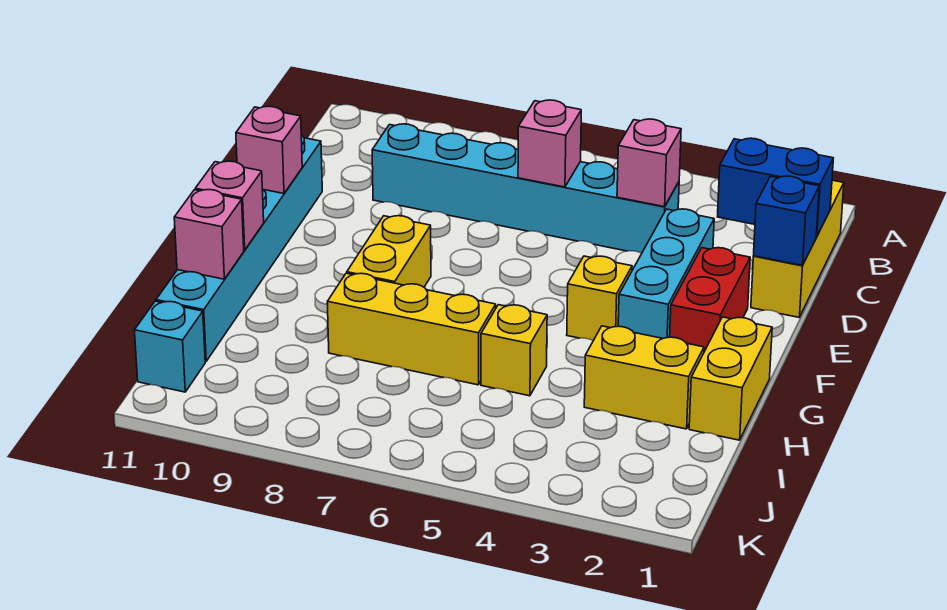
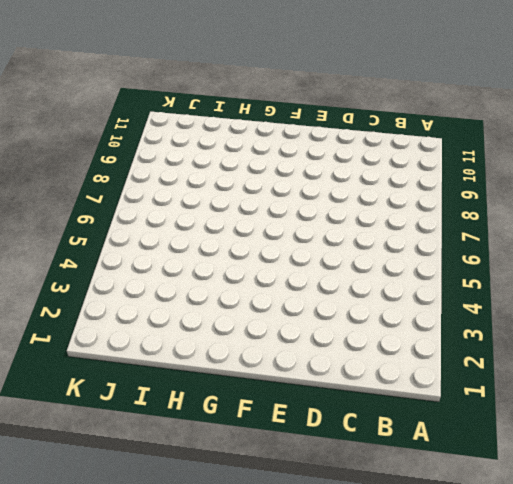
none -> yellow 1x3 brick [751,180,844,317]
none -> cyan 1x6 brick [372,124,679,253]
none -> cyan 1x3 brick [618,209,714,339]

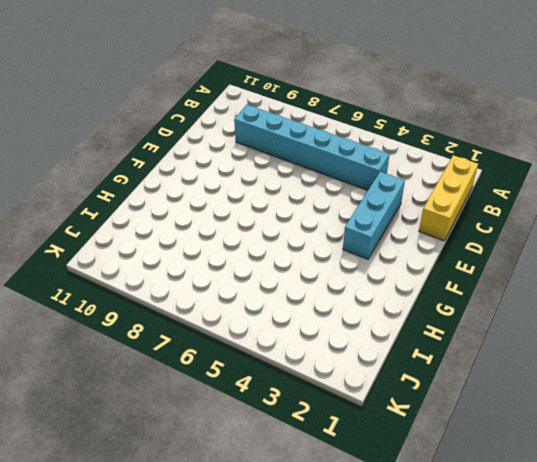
none -> cyan 1x6 brick [156,135,322,361]
none -> red 1x2 brick [670,248,750,352]
none -> yellow 1x1 brick [567,256,632,341]

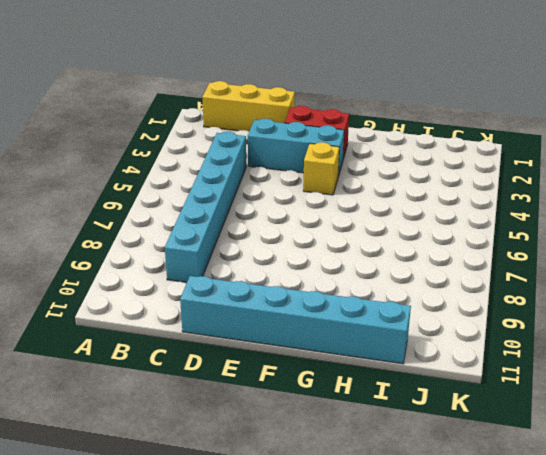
none -> yellow 1x2 brick [347,216,431,287]
none -> yellow 1x2 brick [689,317,772,440]
none -> yellow 1x2 brick [584,326,704,429]

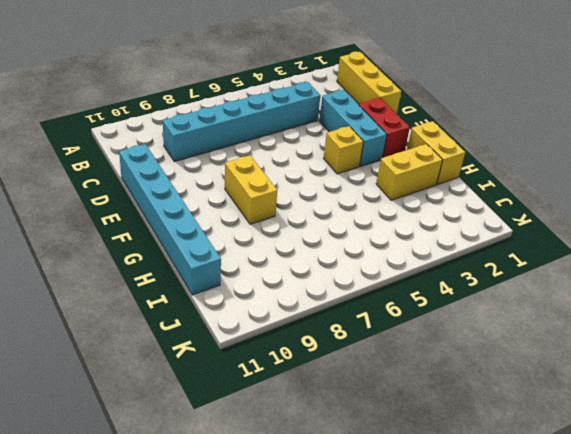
none -> yellow 1x1 brick [481,305,547,396]
none -> yellow 1x3 brick [327,273,496,385]
none -> cyan 1x1 brick [134,301,205,392]

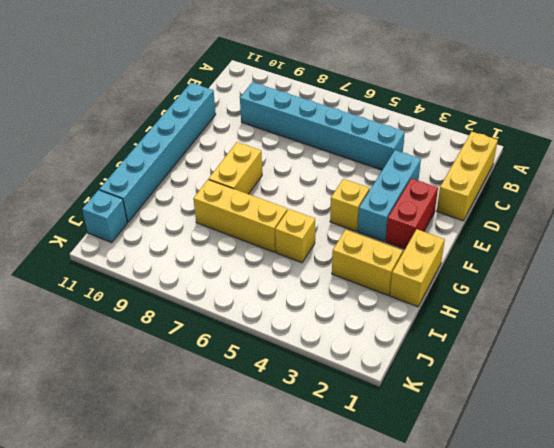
none -> blue 1x2 brick [718,138,833,237]
none -> pink 1x1 brick [617,119,681,207]
none -> pink 1x1 brick [518,100,581,187]

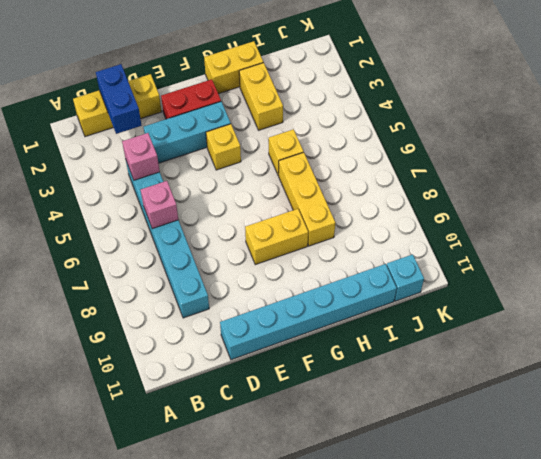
none -> blue 1x1 brick [754,176,819,265]
none -> pink 1x1 brick [236,106,302,194]
none -> pink 1x1 brick [195,161,264,250]

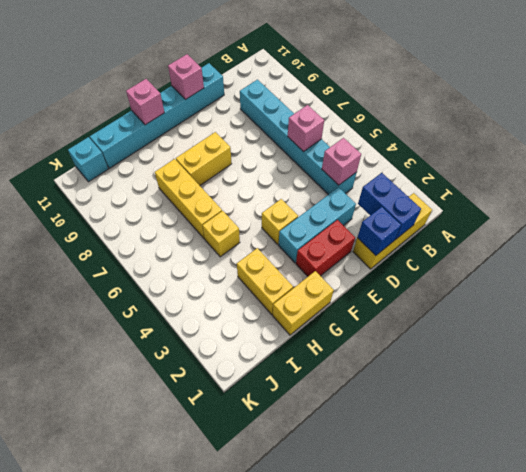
none -> pink 1x1 brick [174,190,244,279]

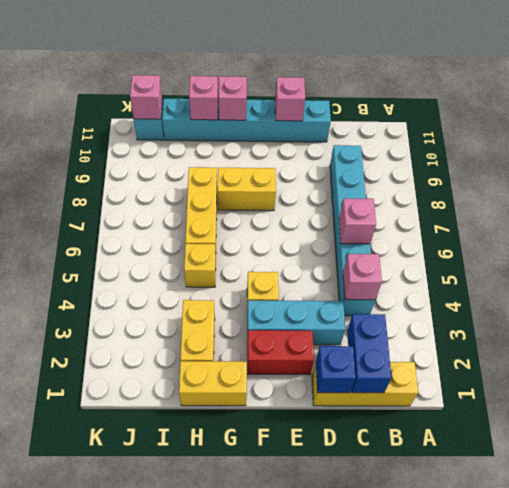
pink 1x1 brick [130,75,162,119] -> none

